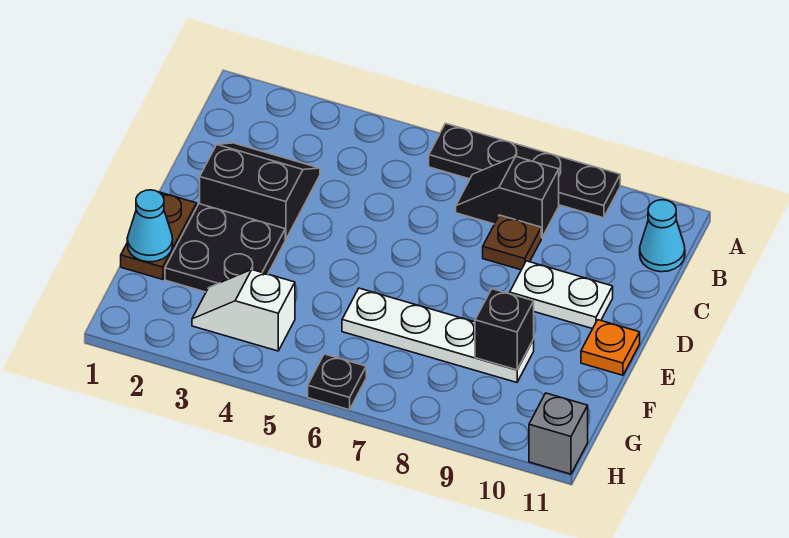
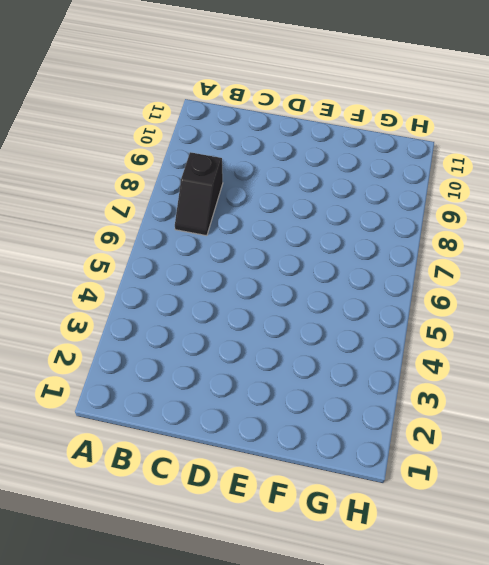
none -> black 1x4 plate [429,124,620,218]
none -> cyan 1x1 cone [640,200,685,272]
none -> black 2x2 slope [200,143,320,239]

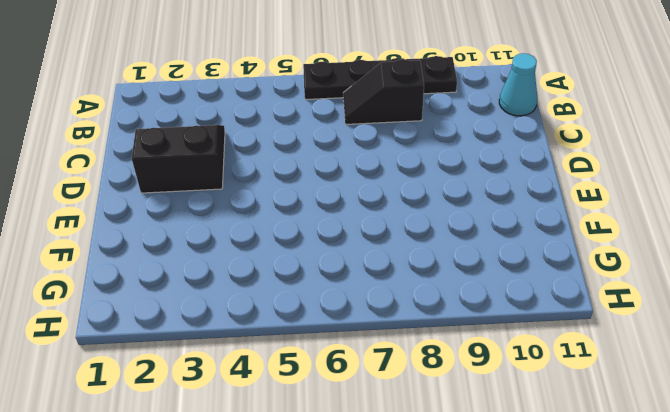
none -> brown 1x1 plate [483,215,541,270]
none -> white 1x2 plate [510,261,613,329]
none -> brown 1x2 plate [121,192,197,280]

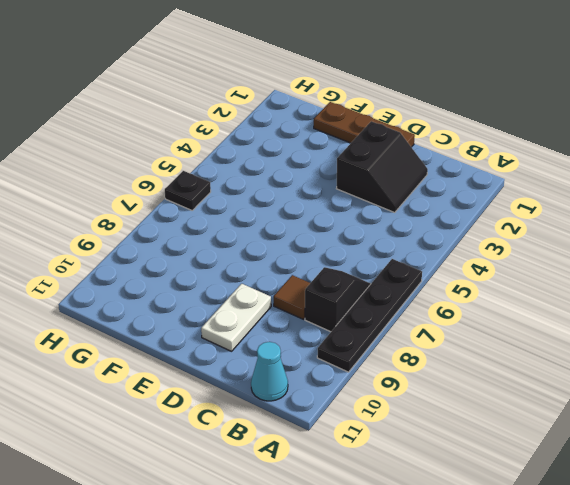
brown 1x1 tile [274,275,310,319] -> brown 1x1 plate [483,215,541,270]
brown 1x3 plate [314,102,415,147] -> brown 1x2 plate [121,192,197,280]
none -> black 2x2 plate [165,204,285,292]
none -> orange 1x1 plate [581,320,640,375]
none -> white 1x4 plate [342,288,534,382]

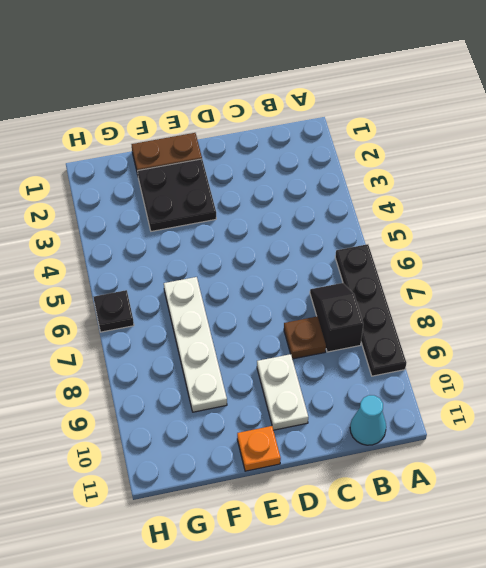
none -> black 2x2 slope [200,143,320,239]
none -> white 1x2 slope [192,270,295,351]
none -> grey 1x1 brick [529,393,588,474]

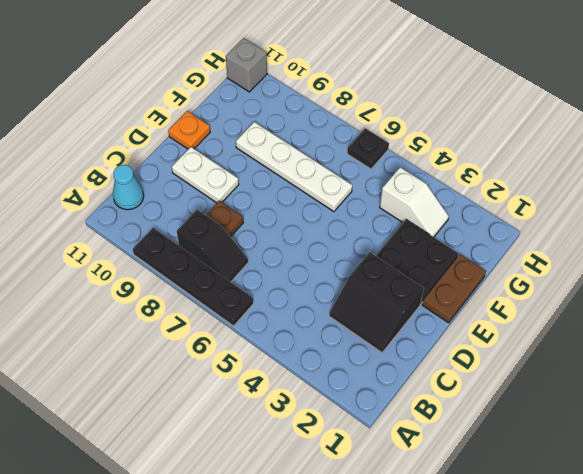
none -> cyan 1x1 cone [127,190,173,262]
none -> black 1x1 brick [475,289,534,370]

